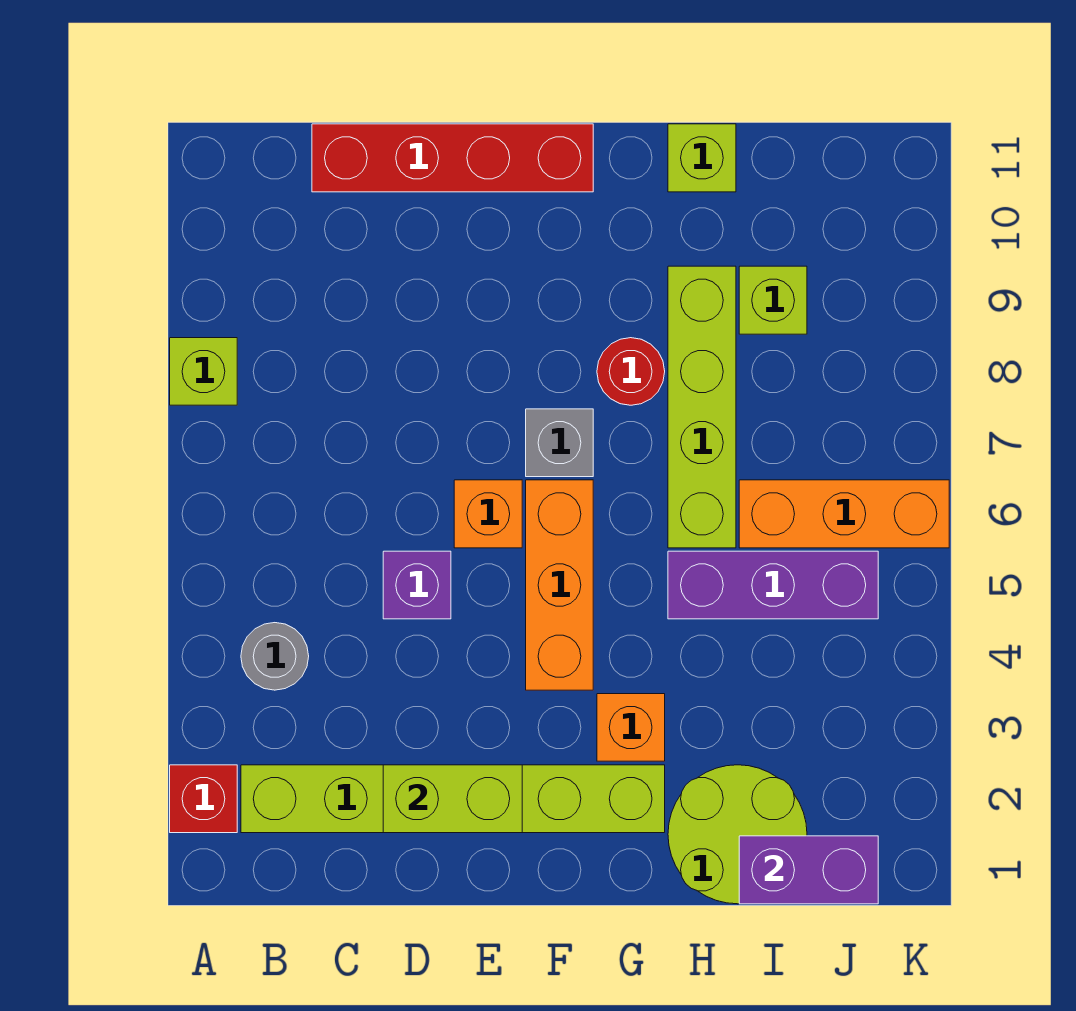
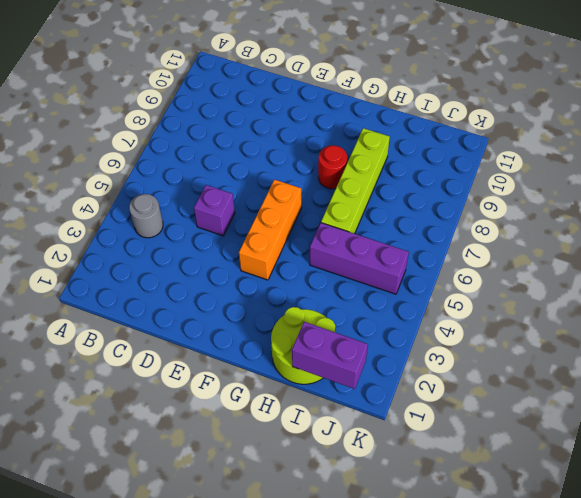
none -> red 1x1 brick [170,765,237,833]
none -> lime 1x1 brick [170,338,237,405]
none -> lime 1x6 brick [241,765,665,833]

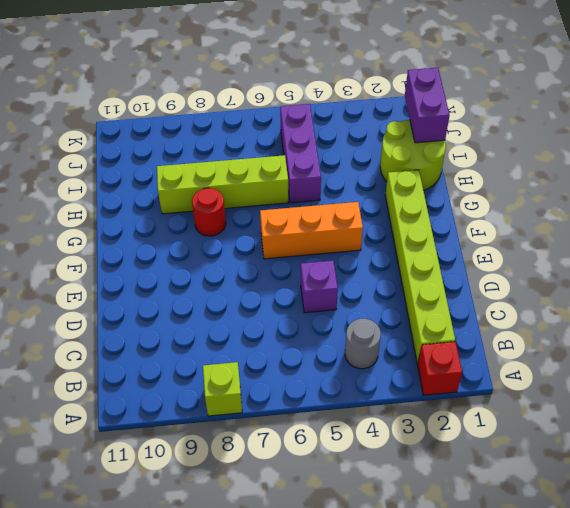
none -> red 1x4 brick [312,124,593,192]
none -> orange 1x1 brick [454,480,522,548]
none -> grey 1x1 brick [526,409,593,477]

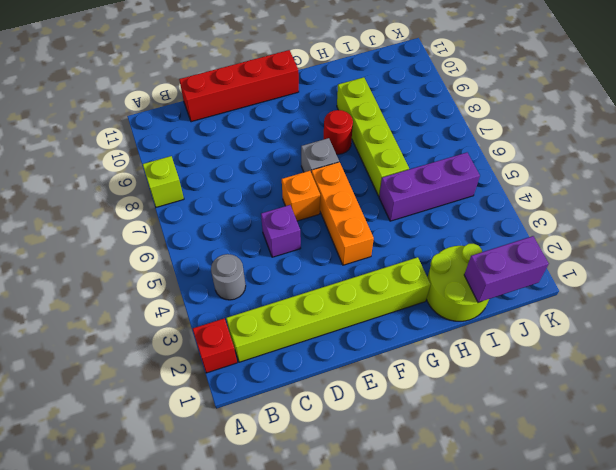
none -> orange 1x1 brick [597,694,665,761]
none -> lime 1x1 brick [668,124,736,192]
none -> orange 1x3 brick [739,480,949,548]

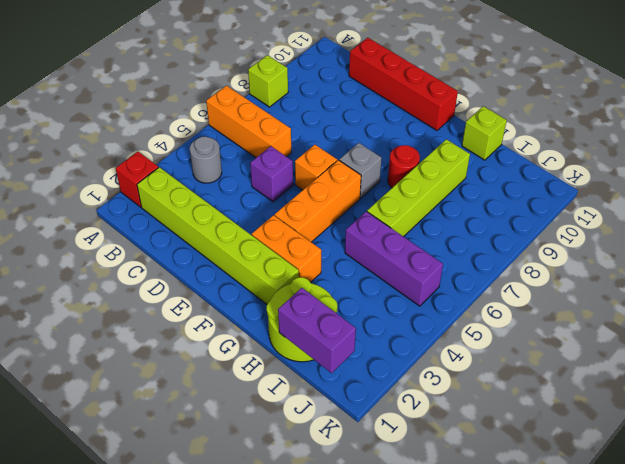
orange 1x3 brick [206,86,291,158] -> orange 1x3 brick moved to [739,480,949,548]
orange 1x2 brick [252,215,321,282] -> orange 1x1 brick [597,694,665,761]
none -> lime 1x1 brick [739,266,807,334]
none -> lime 1x2 brick [383,765,522,833]

